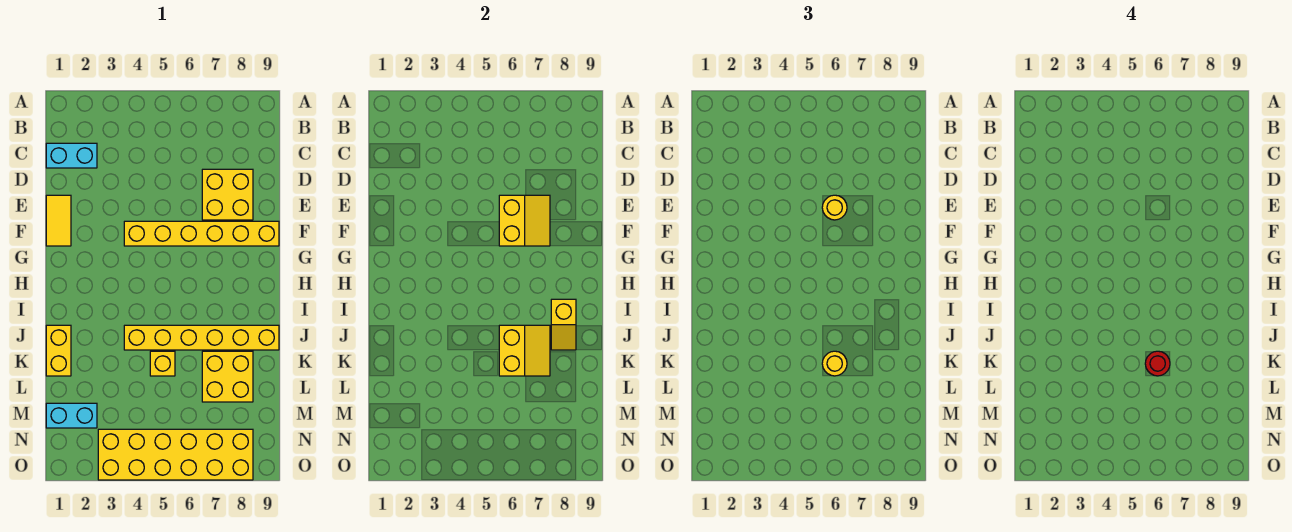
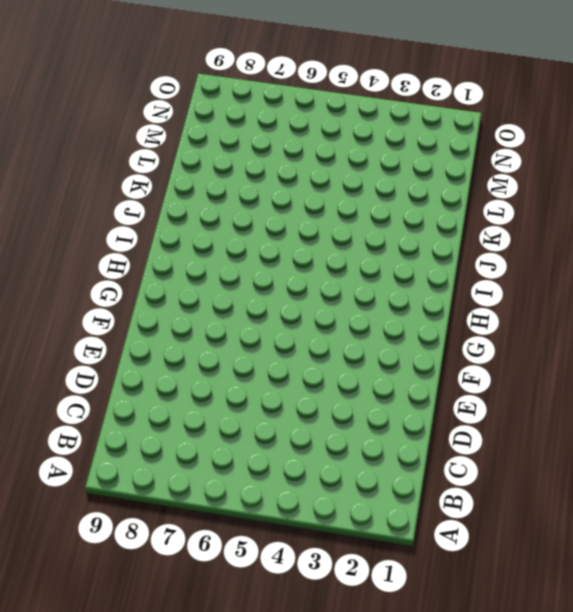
none -> cyan 1x2 brick [46,143,97,168]
none -> yellow 2x2 brick [202,169,253,220]
none -> yellow 1x2 tile [46,195,71,246]

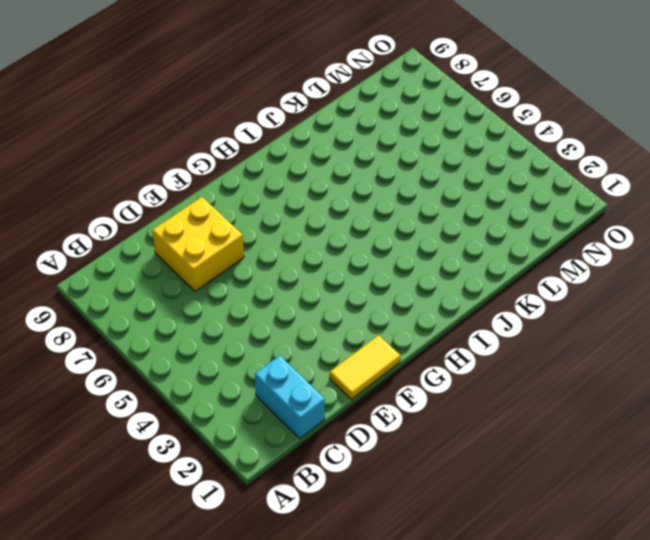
none -> yellow 1x6 brick [124,221,279,246]
none -> yellow 1x2 brick [46,325,71,376]
none -> yellow 1x6 brick [124,325,279,350]

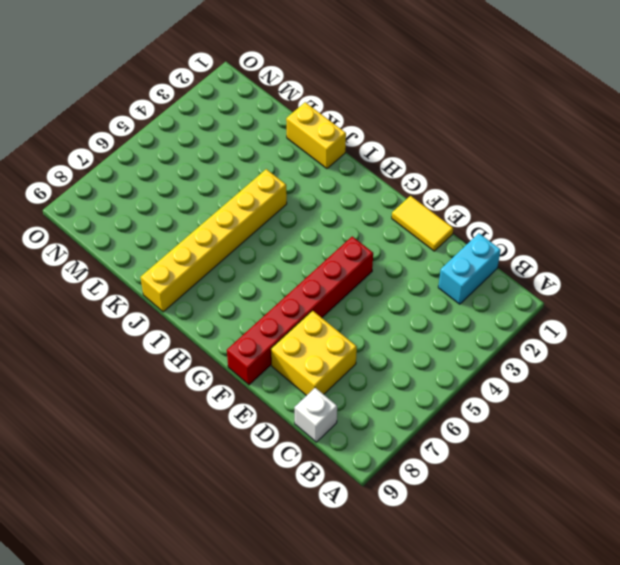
white 1x1 brick [294,388,337,442] -> none
red 1x6 brick [227,236,373,385] -> yellow 1x6 brick [124,221,279,246]
none -> yellow 1x1 brick [150,351,175,376]
none -> yellow 2x2 brick [202,351,253,402]
none -> cyan 1x2 brick [46,403,97,428]

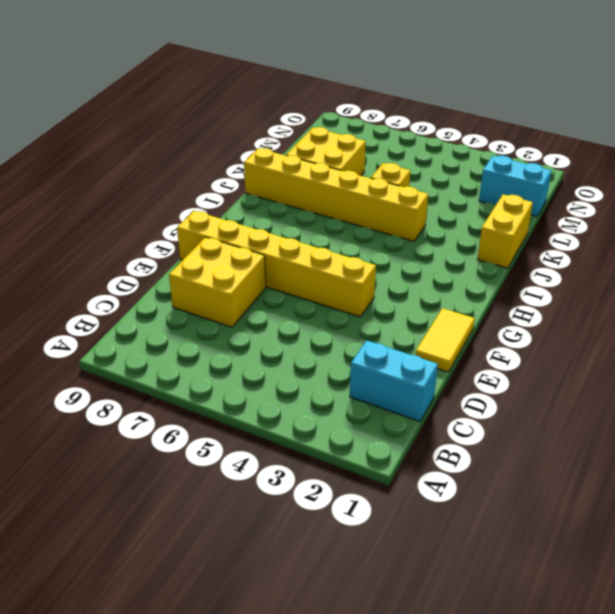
none -> yellow 2x6 brick [98,429,253,480]
none -> yellow 2x2 slope [499,195,550,246]
none -> yellow 1x2 slope [551,299,576,350]

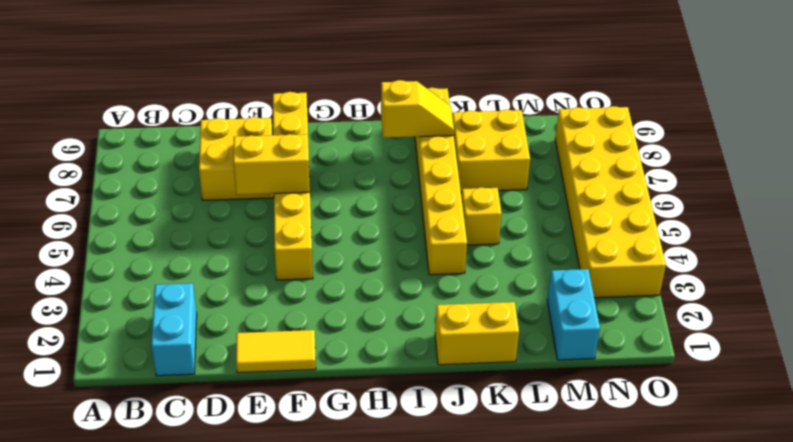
none -> yellow 2x2 slope [499,325,550,376]
none -> yellow 1x1 round brick [822,195,847,220]
none -> yellow 1x1 round brick [822,351,847,376]

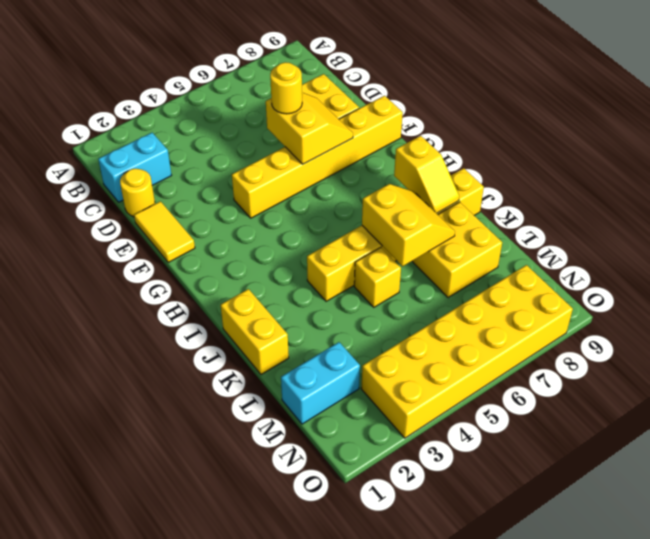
yellow 1x1 round brick [120,168,155,217] -> yellow 1x1 round brick moved to [822,351,847,376]
none -> red 1x1 round brick [1145,351,1170,376]

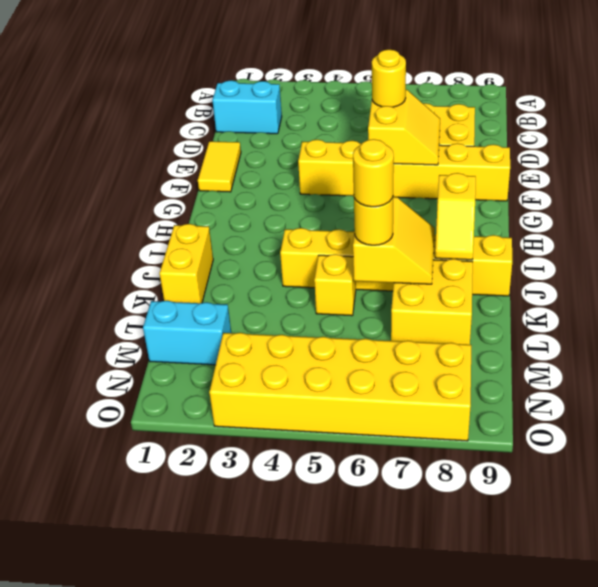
yellow 1x1 round brick [353,139,394,207] -> red 1x1 round brick [1145,351,1170,376]

